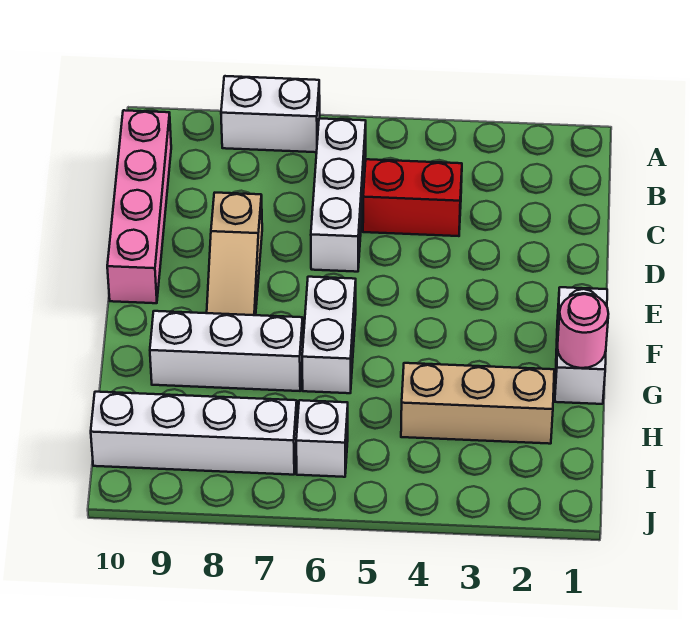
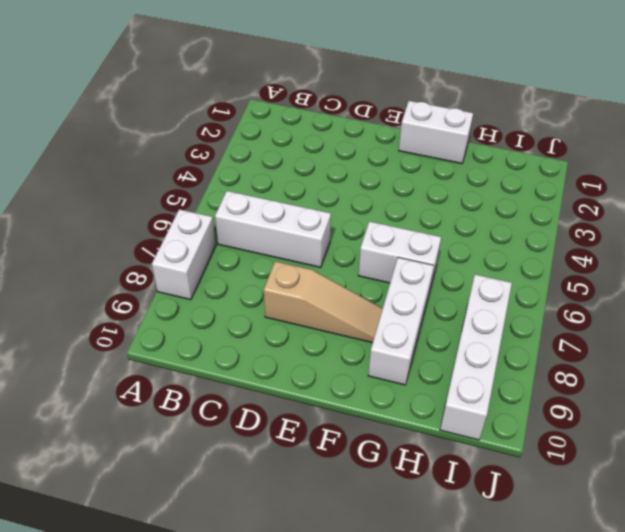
none -> pink 1x4 brick [107,110,171,303]
none -> red 1x2 brick [363,159,462,236]
none -> tan 1x3 brick [401,363,554,444]

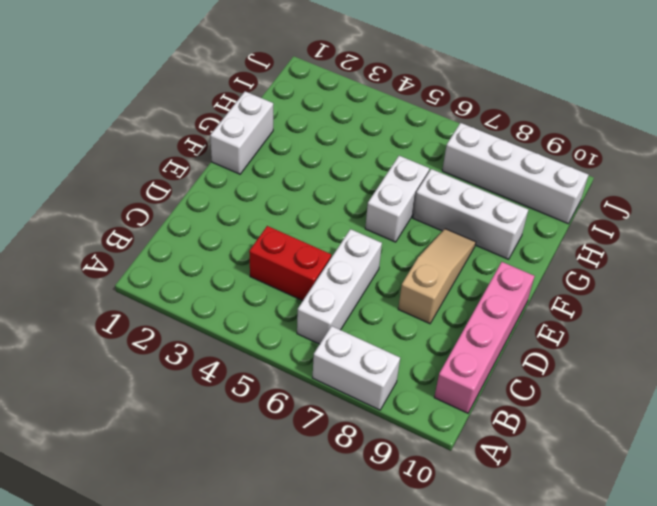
none -> tan 1x3 brick [401,363,554,444]
none -> white 1x1 brick [296,400,348,477]
none -> pink 1x1 round brick [557,293,608,368]

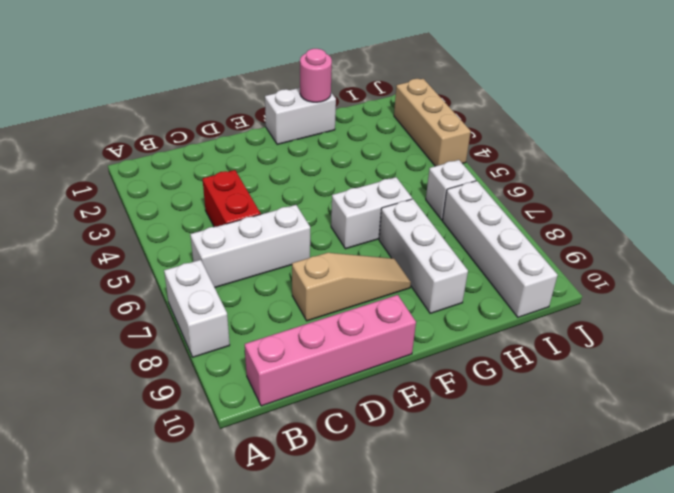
tan 1x3 brick [394,79,471,166] -> tan 1x3 brick moved to [401,363,554,444]

